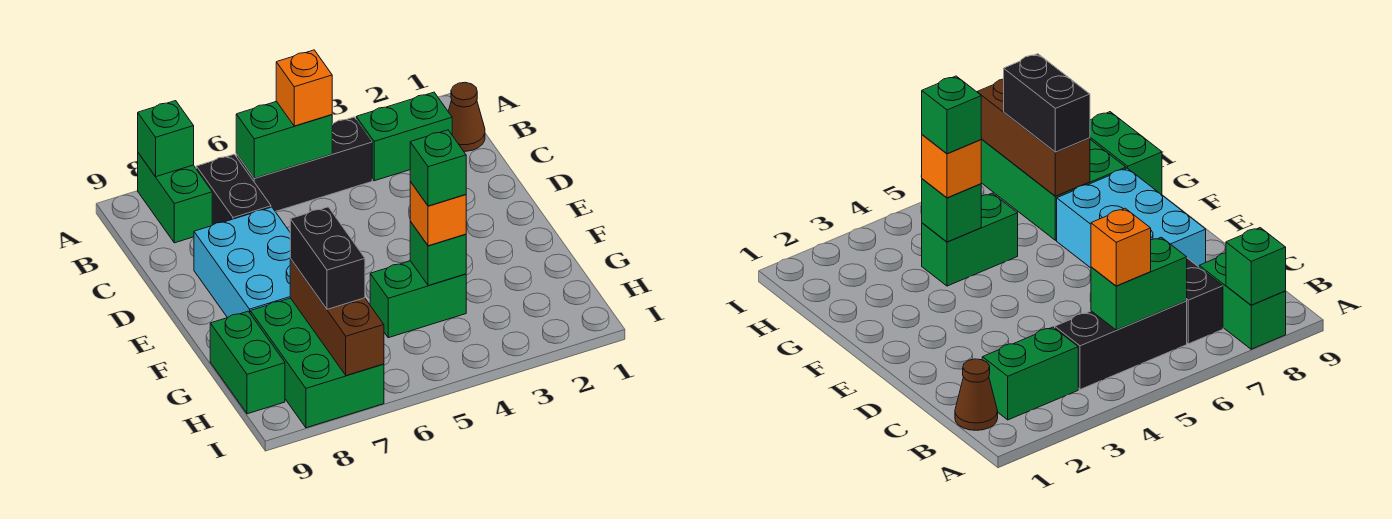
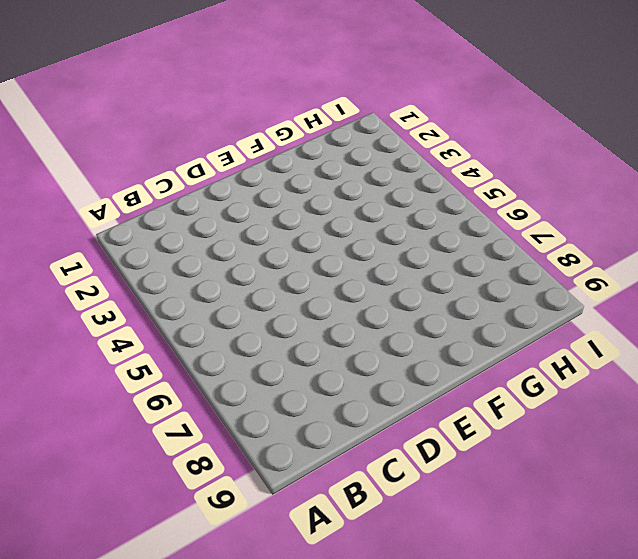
none -> green 1x2 brick [138,153,212,243]
none -> brown 1x1 cone [448,82,485,151]
none -> green 1x2 brick [356,92,452,181]

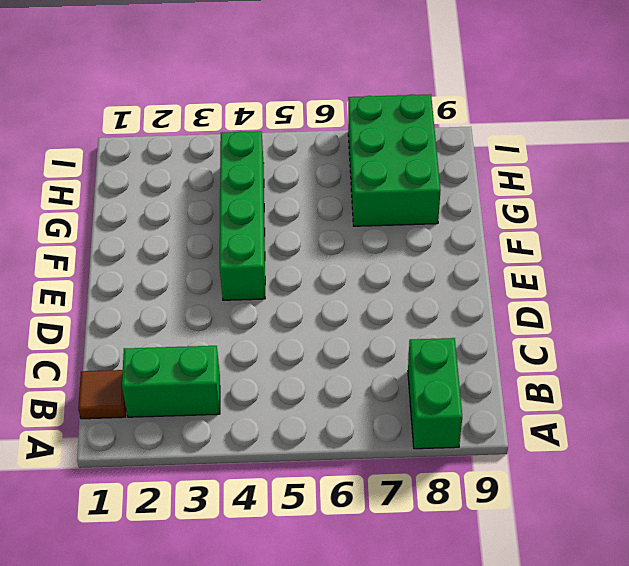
brown 1x1 tile [78,370,126,419] -> brown 1x1 cone [448,82,485,151]
green 1x4 brick [220,131,265,300] -> green 1x2 brick [370,261,466,338]
none -> black 1x3 brick [236,117,372,212]
none -> black 1x2 brick [196,154,271,225]
none -> cyan 2x3 brick [194,207,290,318]

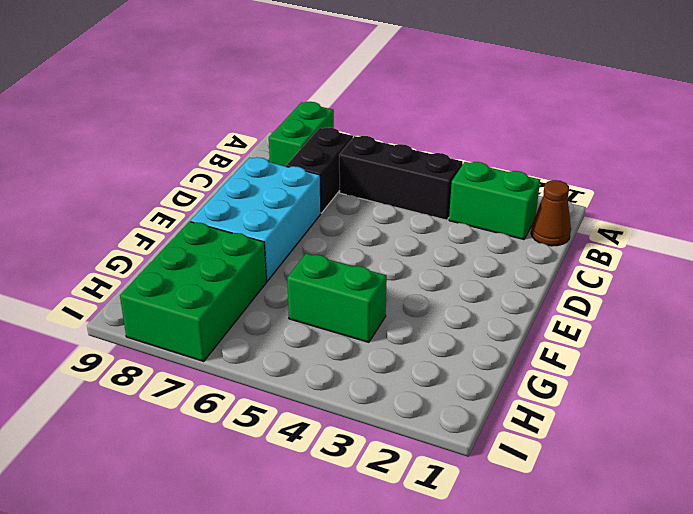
none -> green 1x2 brick [210,311,285,414]
none -> green 1x1 brick [138,101,194,177]
none -> green 1x2 brick [236,101,332,178]

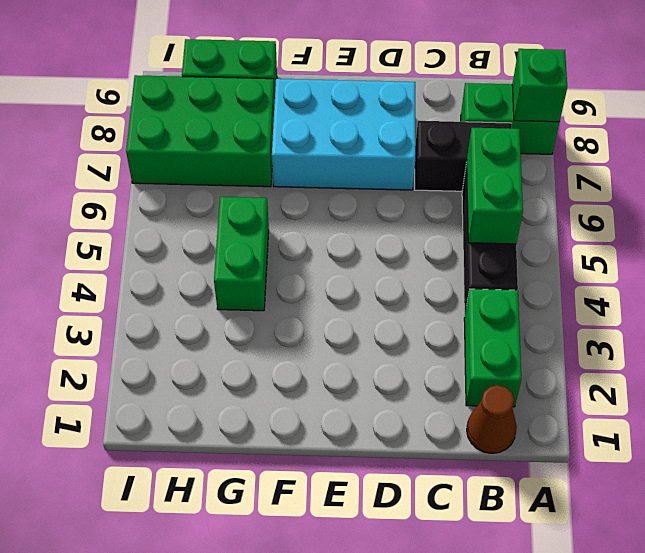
none -> green 1x1 brick [410,222,466,286]
none -> brown 1x3 brick [290,259,384,376]
none -> orange 1x1 brick [276,50,332,126]

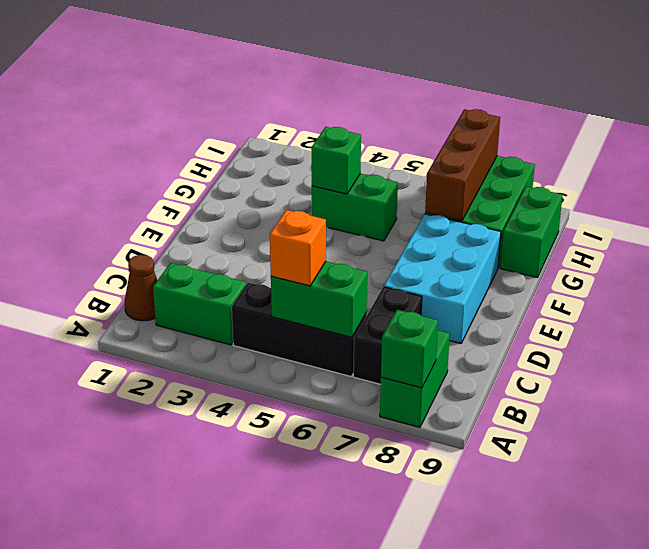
none -> orange 1x1 brick [410,182,466,246]
none -> black 1x2 brick [290,207,365,309]
none -> green 1x1 brick [410,130,466,206]

